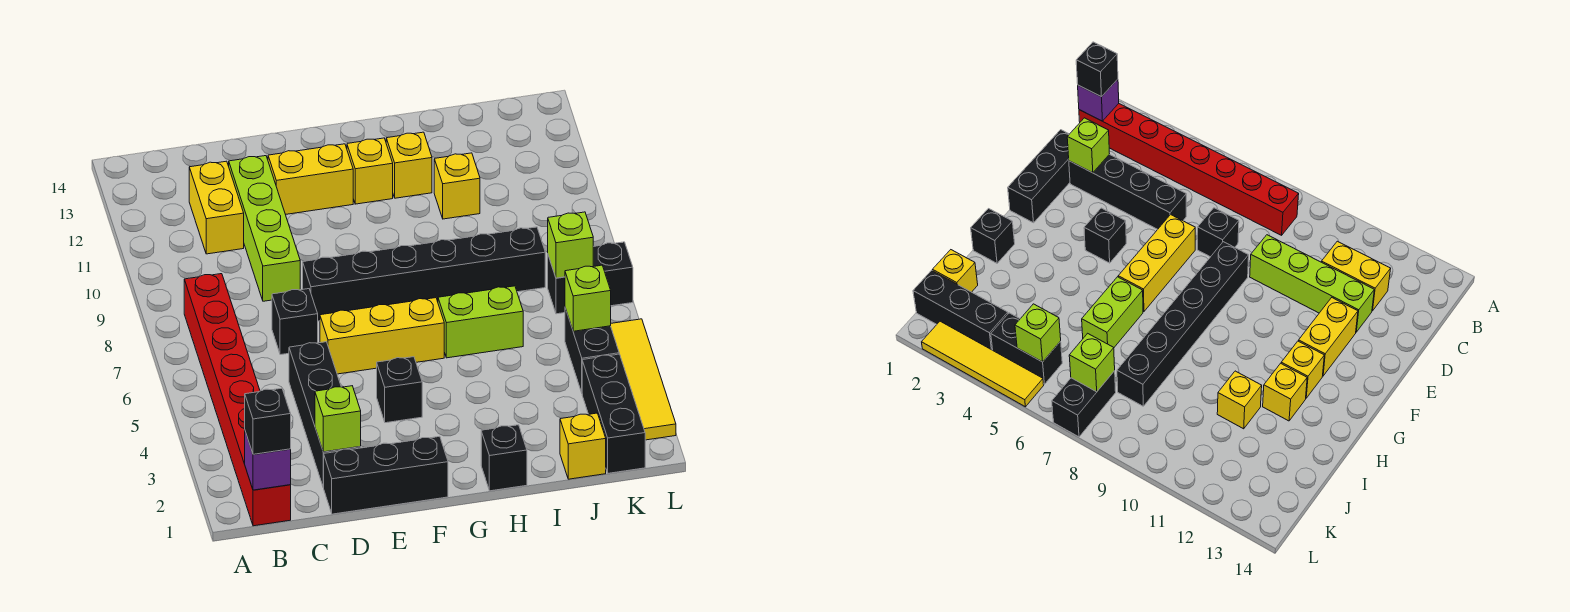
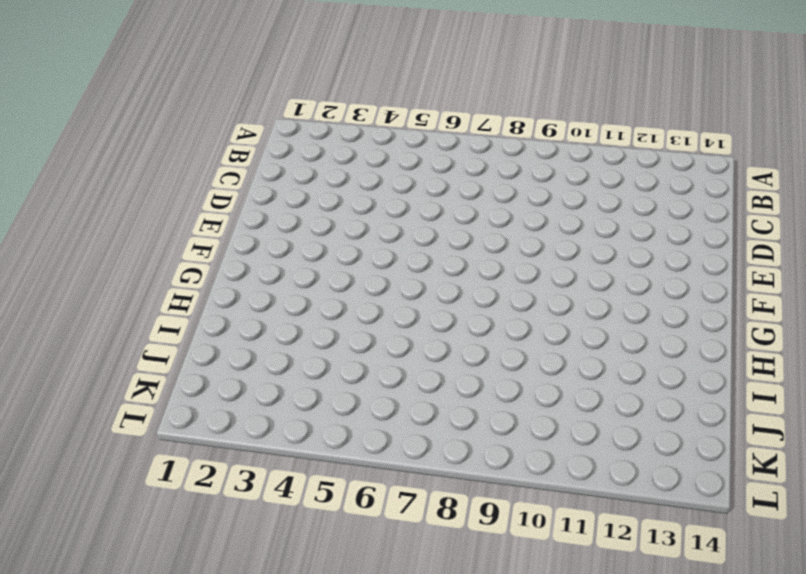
none -> red 1x8 brick [184,274,291,526]
none -> yellow 1x2 brick [189,161,244,254]
none -> black 1x3 brick [323,436,448,514]

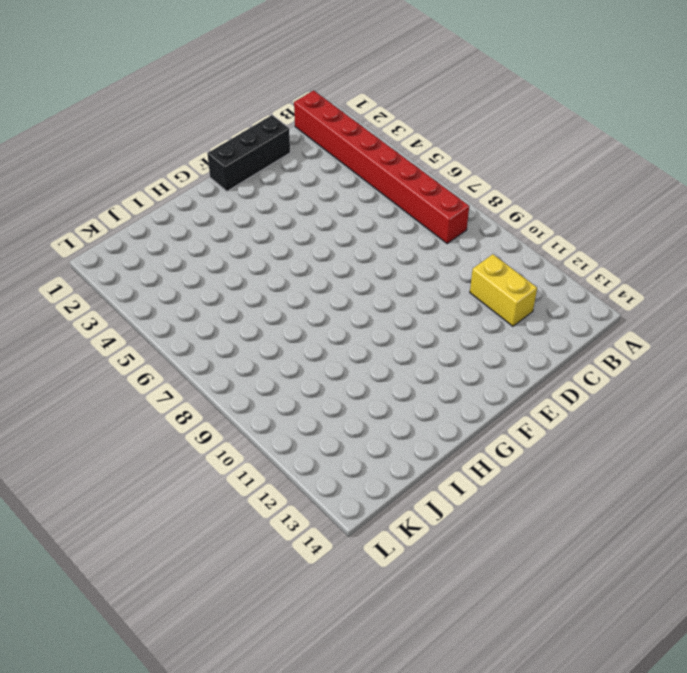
none -> black 1x4 brick [289,342,361,487]
none -> black 1x1 brick [272,289,318,355]
none -> lime 1x4 brick [229,156,300,301]

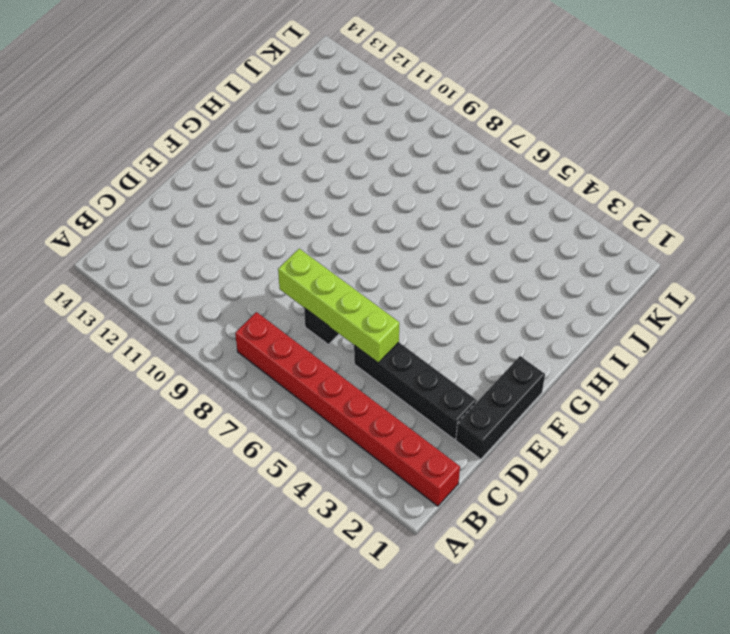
lime 1x4 brick [278,249,399,363] -> lime 1x4 brick moved to [229,156,300,301]
none -> yellow 1x2 brick [189,161,244,254]
none -> yellow 1x3 brick [320,298,444,374]
none -> black 1x6 brick [303,227,545,321]

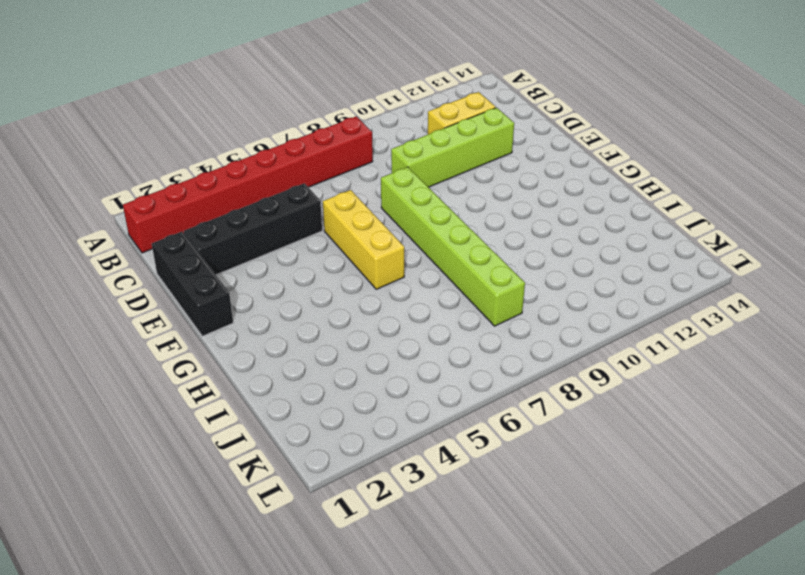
lime 1x6 brick [381,167,525,326] -> black 1x6 brick [303,227,545,321]
none -> black 1x1 brick [272,289,318,355]
none -> yellow 1x2 brick [268,144,353,214]
none -> black 1x1 brick [377,357,422,423]

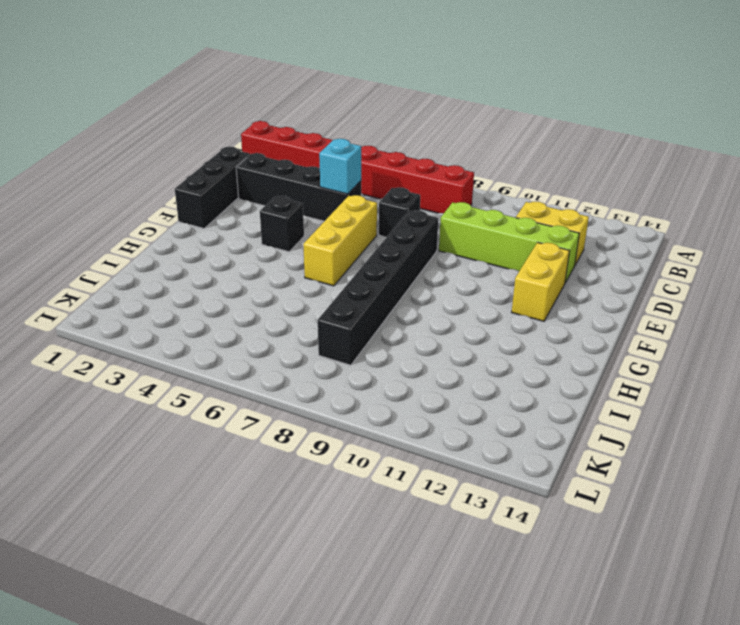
cyan 1x1 brick [319,139,361,194] -> none
none -> yellow 1x1 brick [347,138,393,204]
none -> black 1x1 brick [481,425,527,491]
none -> lime 1x2 brick [438,286,523,358]

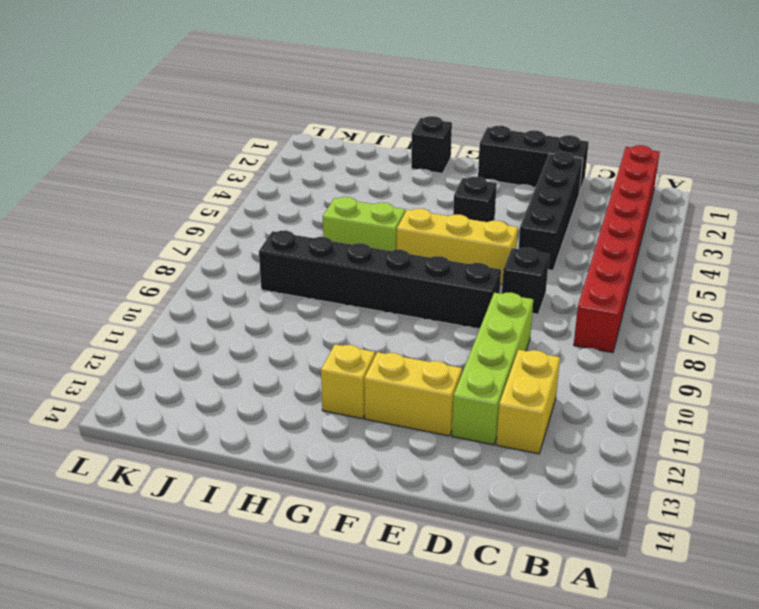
none -> yellow 1x1 brick [386,132,432,198]
none -> yellow 1x1 brick [434,153,480,219]
none -> yellow 1x1 brick [560,413,606,479]

